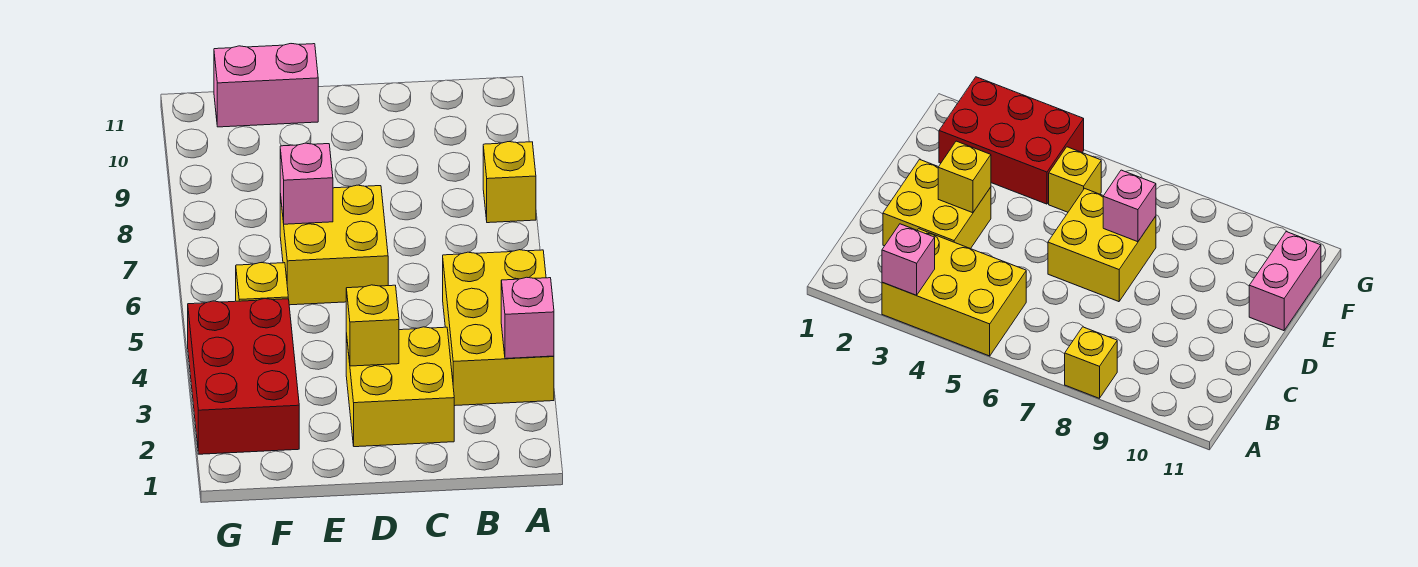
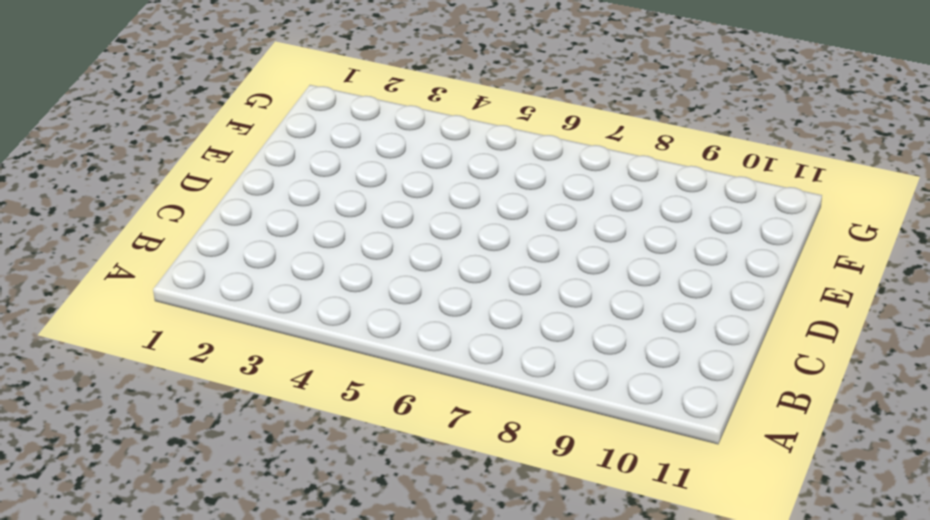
none -> yellow 2x3 brick [443,250,554,406]
none -> yellow 1x1 brick [483,142,536,223]

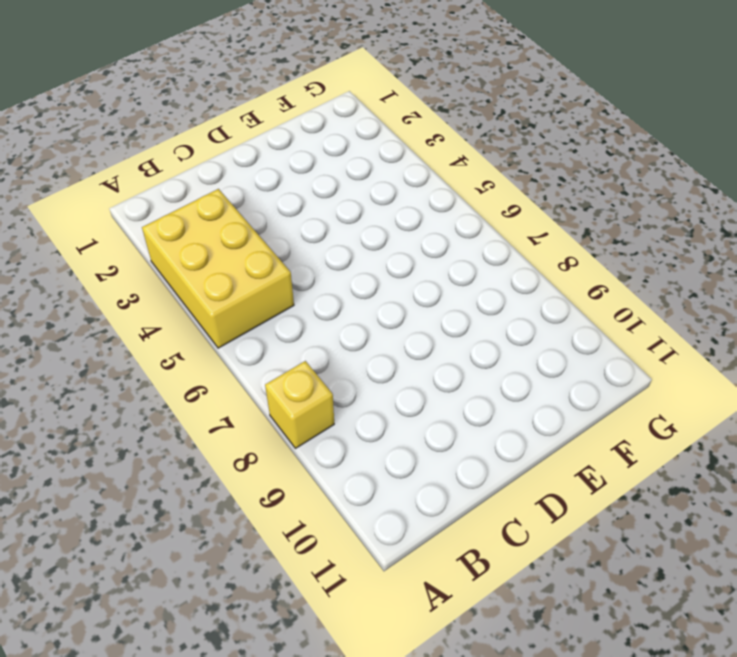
none -> yellow 2x2 brick [346,327,454,447]
none -> yellow 2x2 brick [280,185,388,305]

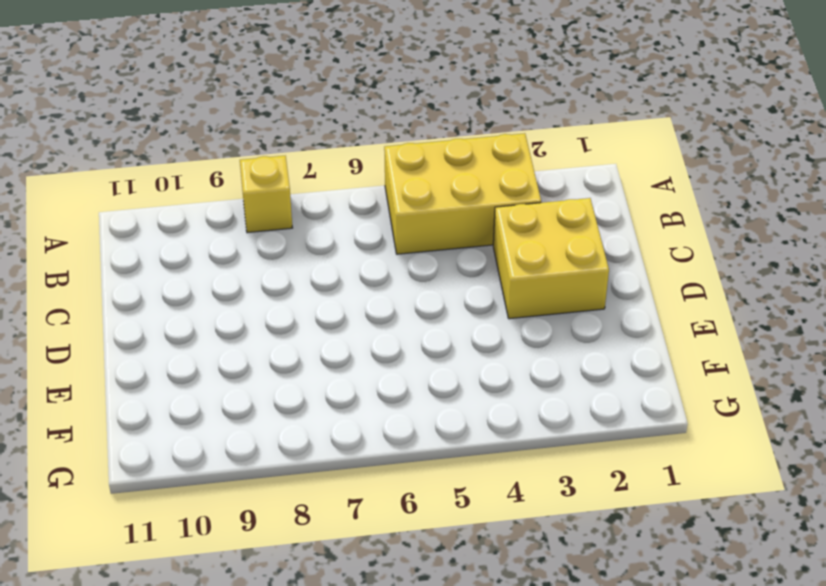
none -> yellow 2x2 brick [280,185,388,305]
none -> pink 1x2 brick [214,44,318,127]

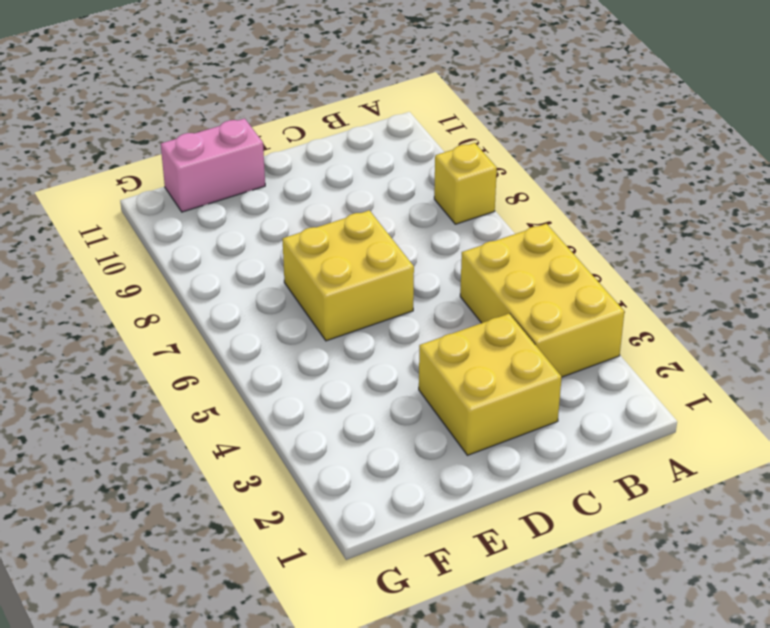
none -> red 2x3 brick [188,299,299,454]
none -> yellow 1x1 brick [236,263,288,301]

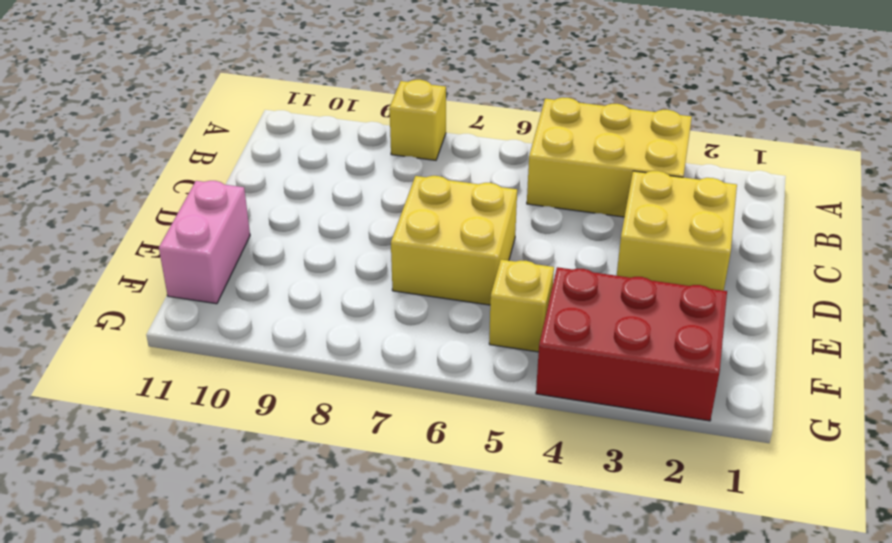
none -> pink 1x1 brick [501,277,554,359]
none -> yellow 1x1 brick [346,285,399,366]

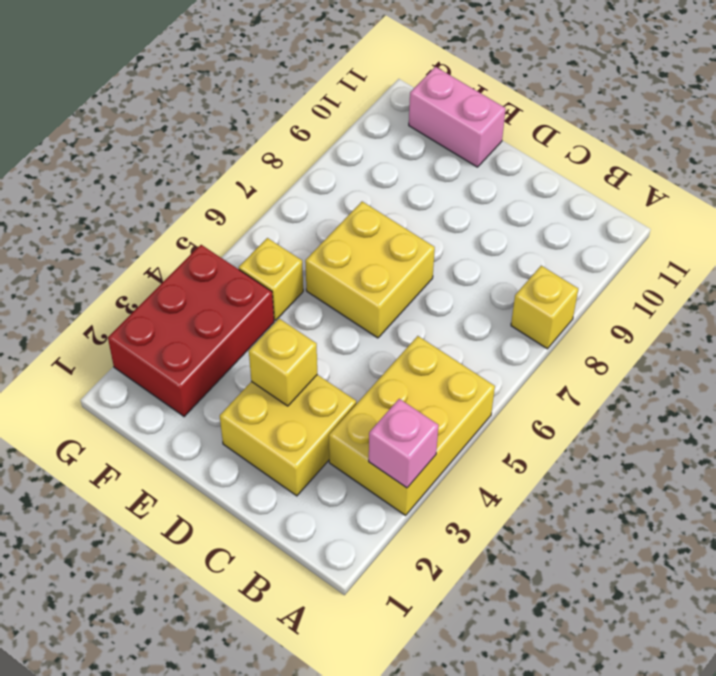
none -> pink 1x1 brick [280,143,333,224]

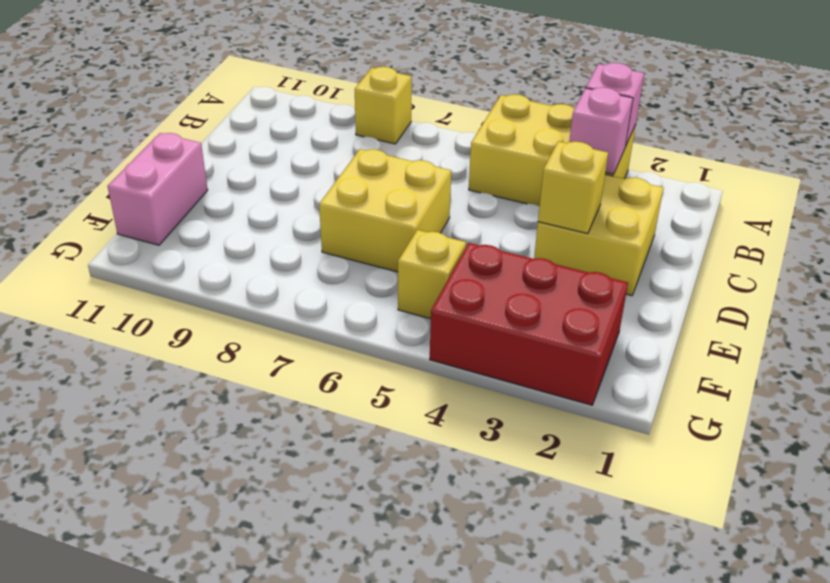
pink 1x1 brick [569,87,633,174] -> pink 1x1 brick moved to [280,143,333,224]

